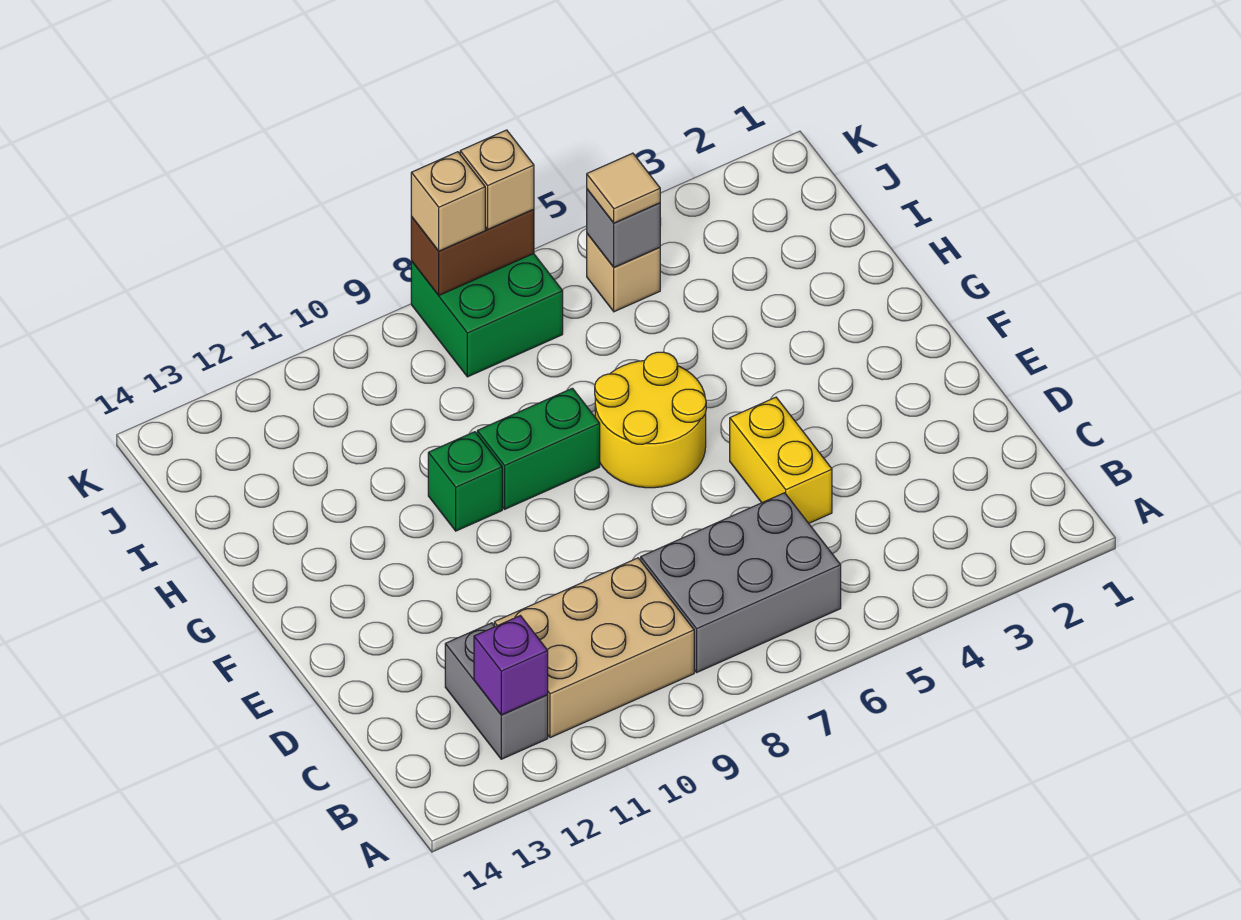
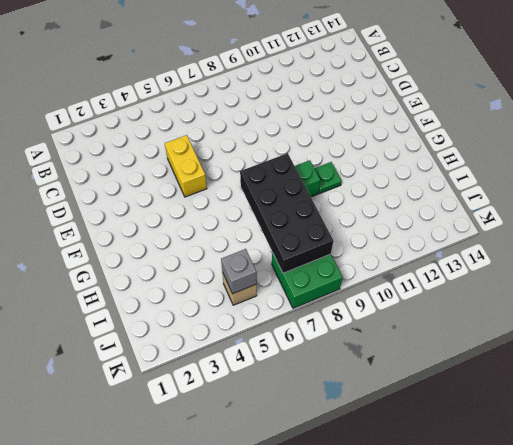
black 2x4 brick [240,153,333,273] -> none
green 1x1 plate [314,162,342,193] -> green 1x1 brick [428,432,502,531]
none -> grey 2x3 brick [641,493,841,672]
none -> tan 2x3 brick [494,558,694,738]
none -> grey 1x2 brick [445,623,548,759]

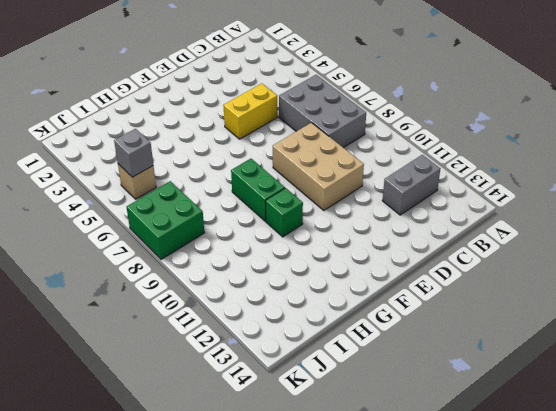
tan 2x3 brick [273,123,364,210] -> tan 2x3 brick moved to [494,558,694,738]
none -> yellow 2x2 round brick [595,352,706,488]
none -> purple 1x1 brick [474,616,548,715]
none -> brown 1x2 brick [411,209,534,295]

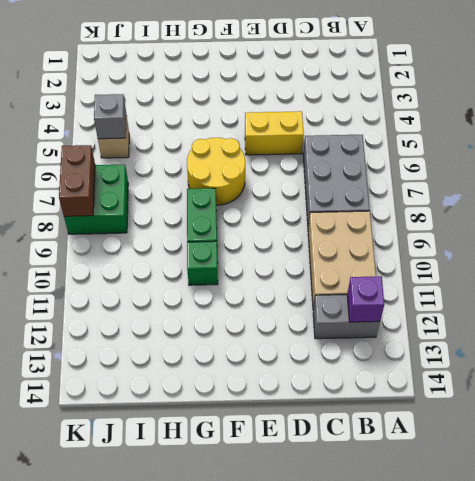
none -> tan 1x1 tile [587,153,660,223]
none -> tan 1x1 brick [460,130,534,229]
none -> tan 1x1 brick [411,152,485,251]

